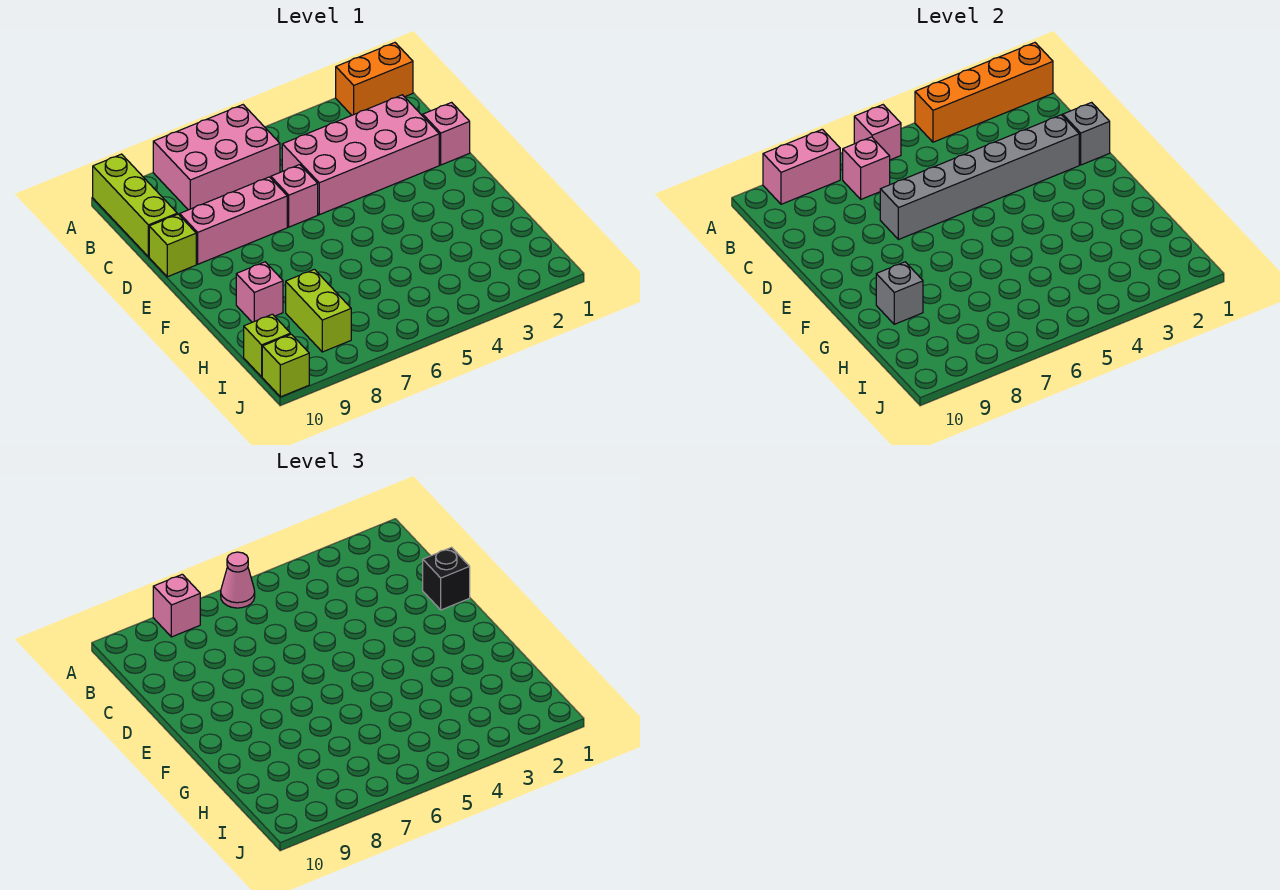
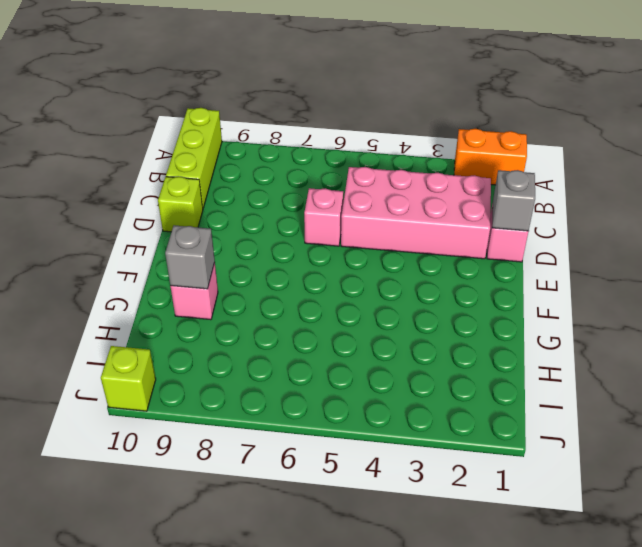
none -> pink 2x3 brick [153,105,280,210]
none -> pink 1x3 brick [180,177,287,264]
none -> lime 1x2 brick [286,269,351,352]

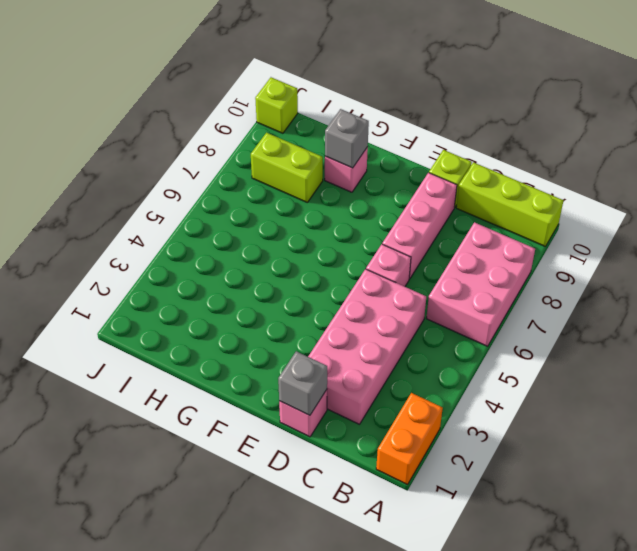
none -> lime 1x1 brick [244,314,290,377]
none -> orange 1x4 brick [915,43,1053,142]
none -> pink 1x1 brick [854,105,901,160]

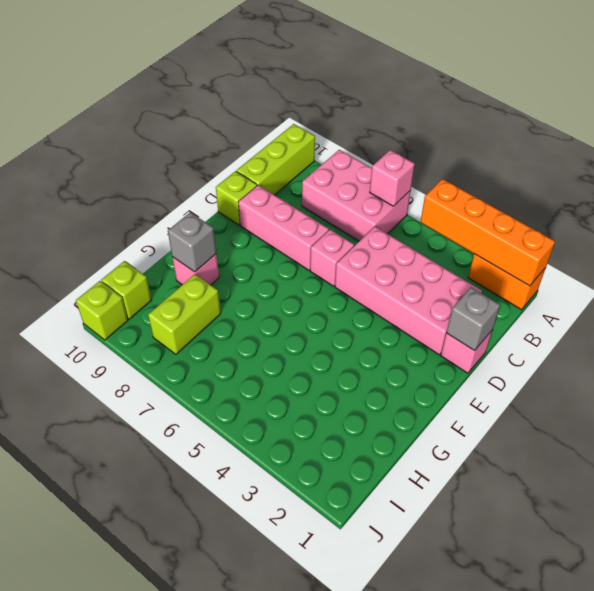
none -> pink 1x2 brick [763,129,840,204]
none -> pink 1x1 brick [842,137,890,199]
none -> grey 1x6 brick [880,115,1079,240]

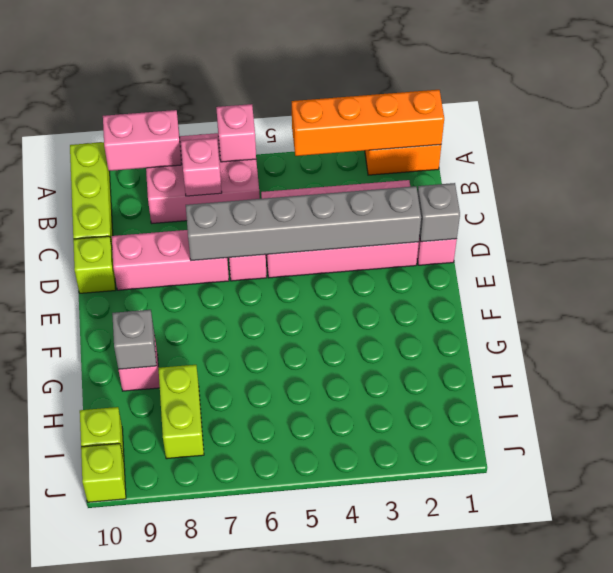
none -> pink 1x1 cone [221,552,255,608]
none -> pink 1x1 brick [153,574,200,637]
none -> black 1x1 brick [423,547,470,610]

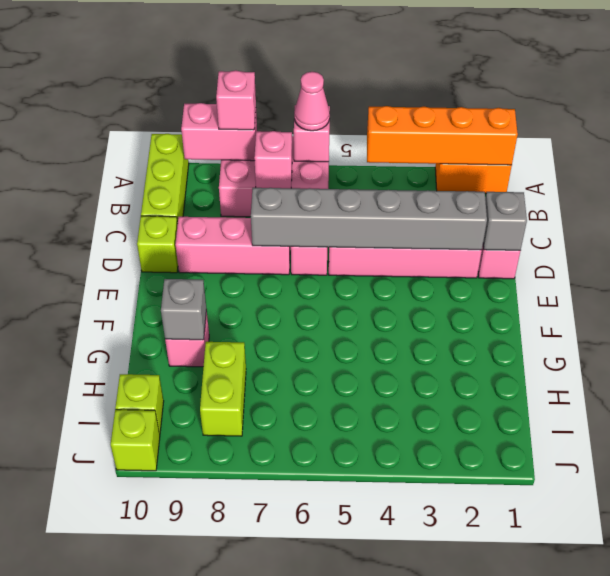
none -> black 1x1 brick [423,547,470,610]

